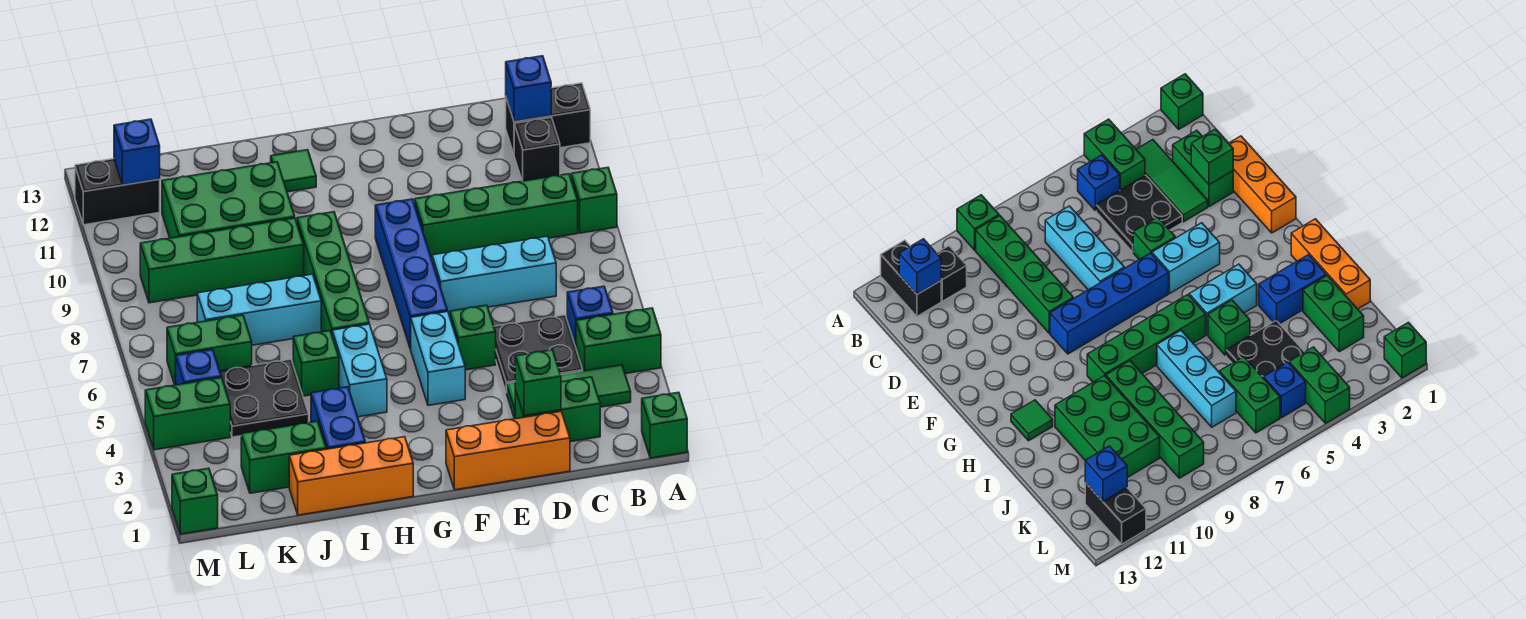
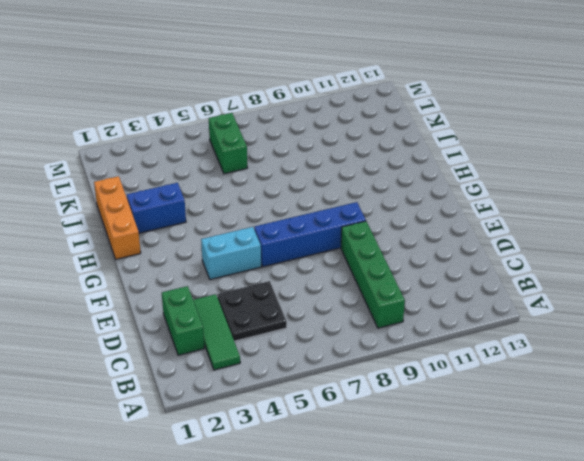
none -> green 1x1 brick [642,392,687,458]
none -> green 1x2 brick [576,308,661,374]
none -> green 1x1 brick [571,167,617,233]
none -> black 1x2 brick [506,83,590,154]

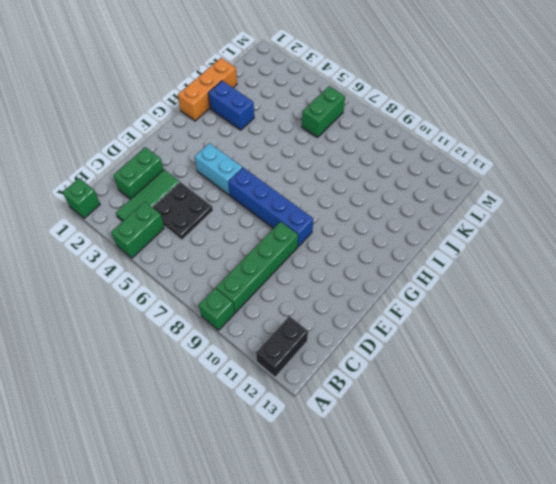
none -> blue 1x1 brick [567,286,613,347]
none -> black 1x1 brick [514,118,560,181]
none -> cyan 1x3 brick [432,236,556,313]
none -> orange 1x3 brick [446,411,570,490]

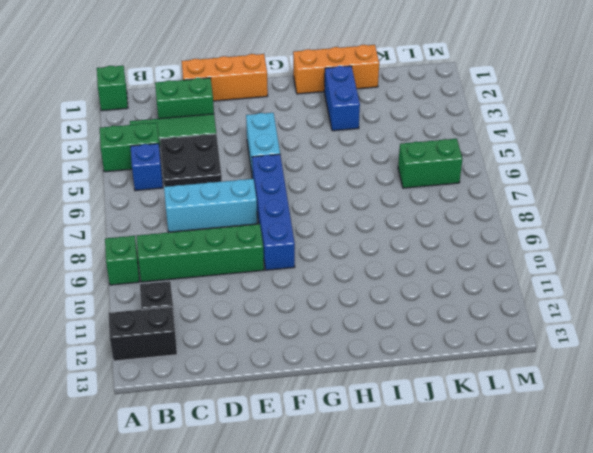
none -> green 1x1 brick [450,305,496,370]
none -> cyan 1x2 brick [332,324,387,417]
none -> green 1x4 brick [297,212,369,334]
none -> green 1x1 tile [271,150,316,192]

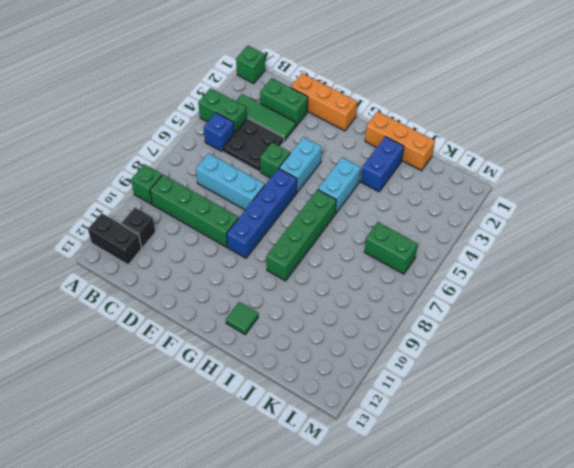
none -> green 1x1 brick [293,331,339,396]
none -> cyan 1x3 brick [197,274,321,345]
none -> green 1x4 brick [140,218,304,303]
none -> green 2x3 brick [162,162,295,238]

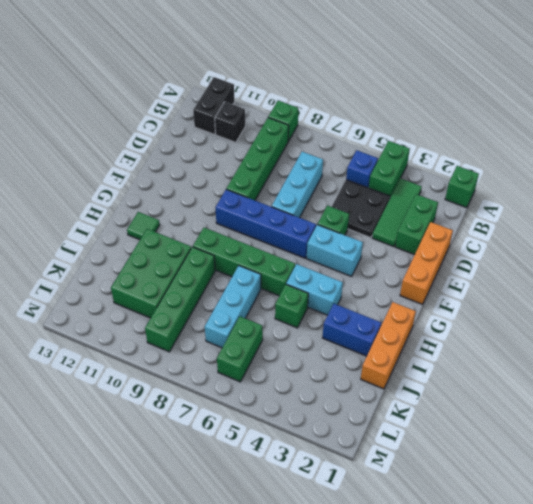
none -> green 1x2 brick [241,421,326,493]
none -> black 2x2 plate [220,359,309,437]
none -> green 1x2 brick [145,378,230,450]
none -> blue 1x1 brick [176,350,221,385]

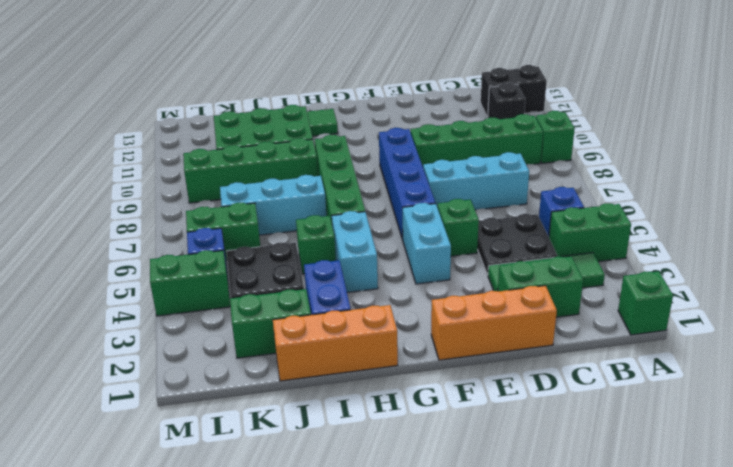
none -> black 1x2 brick [75,159,160,225]
none -> green 1x1 brick [172,468,218,534]
none -> blue 1x1 brick [506,56,551,122]
none -> green 1x1 brick [515,350,561,416]

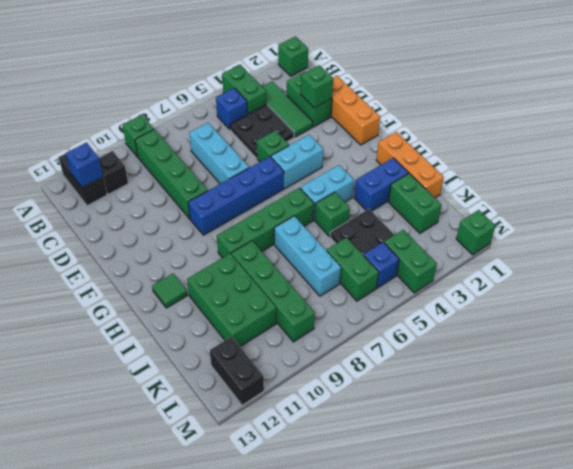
none -> blue 1x1 brick [114,119,160,185]

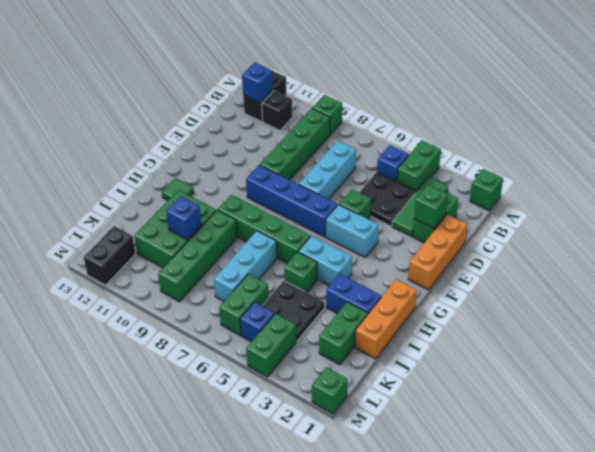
blue 1x1 brick [166,196,202,240] -> blue 1x1 brick moved to [114,119,160,185]

